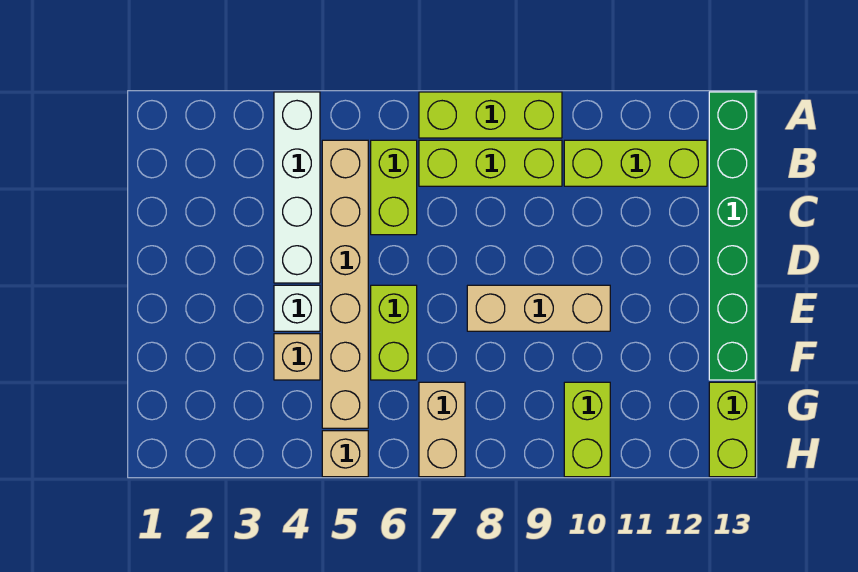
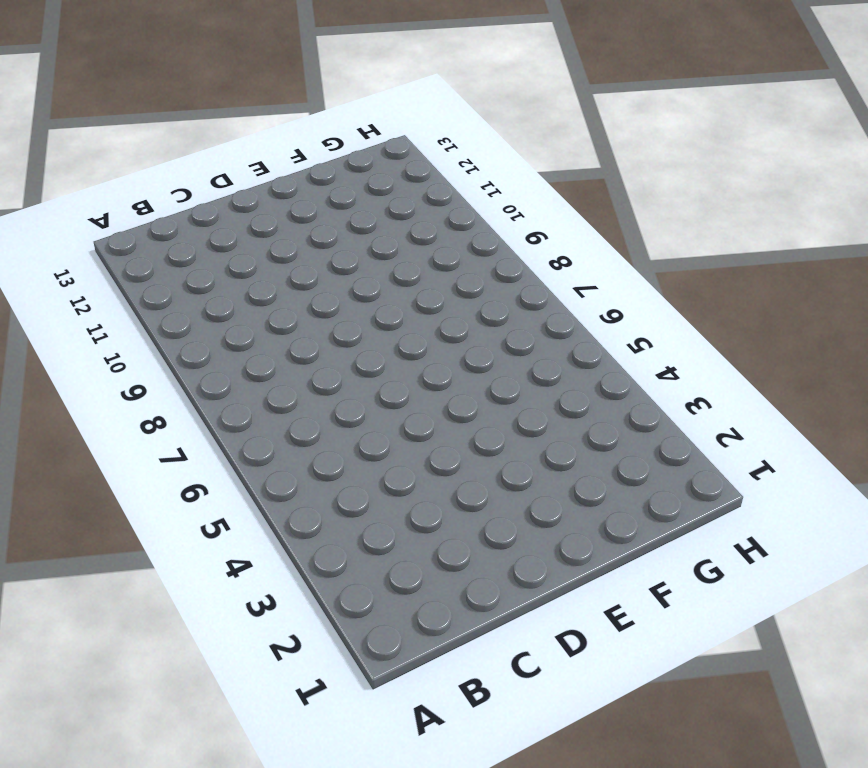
none -> white 1x4 brick [274,92,320,283]
none -> lime 1x3 brick [419,92,562,138]
none -> green 1x6 brick [709,92,755,380]

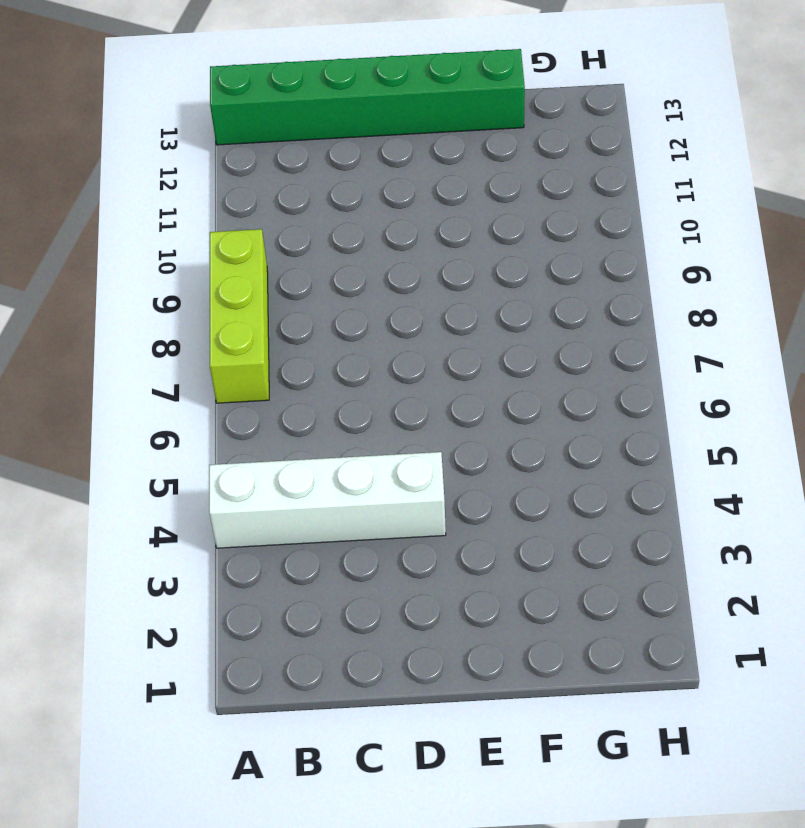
none -> tan 1x6 brick [322,140,368,428]
none -> lime 1x2 brick [371,140,417,235]
none -> lime 1x3 brick [419,140,562,186]

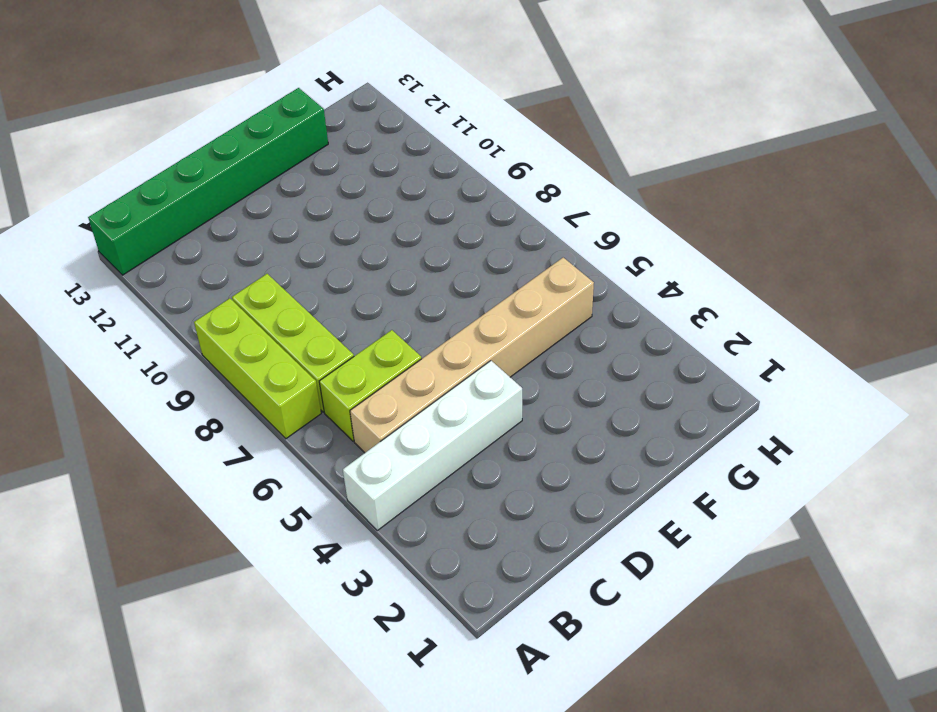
none -> lime 1x3 brick [564,140,707,186]
none -> white 1x1 brick [274,285,320,331]
none -> lime 1x2 brick [371,285,417,380]

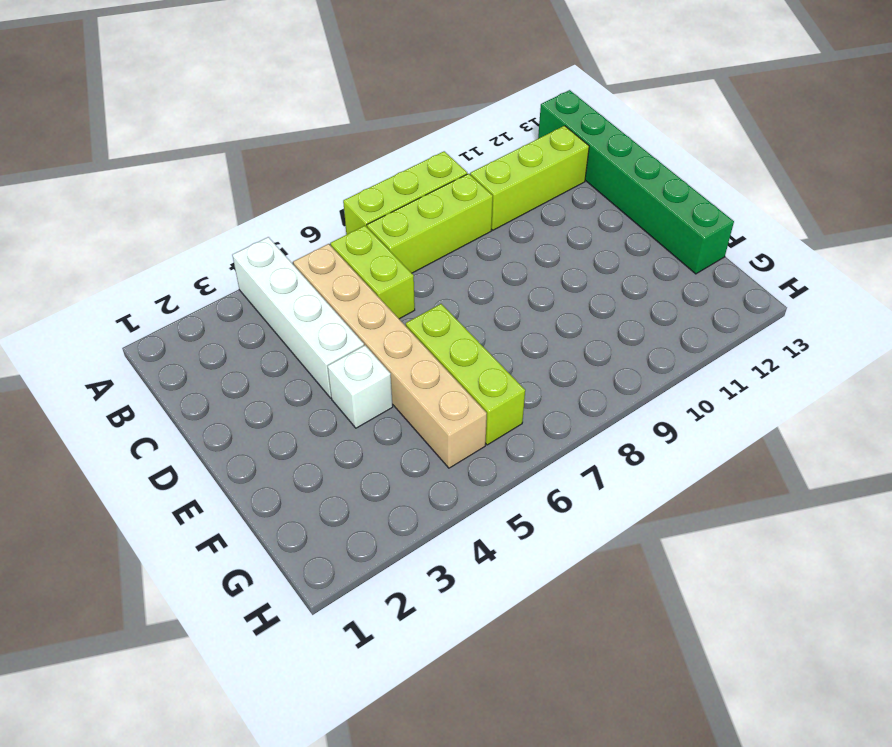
lime 1x3 brick [406,304,525,445] -> lime 1x2 brick [371,285,417,380]
none -> tan 1x3 brick [467,285,610,331]
none -> tan 1x1 brick [274,334,320,380]
none -> tan 1x2 brick [419,382,465,477]

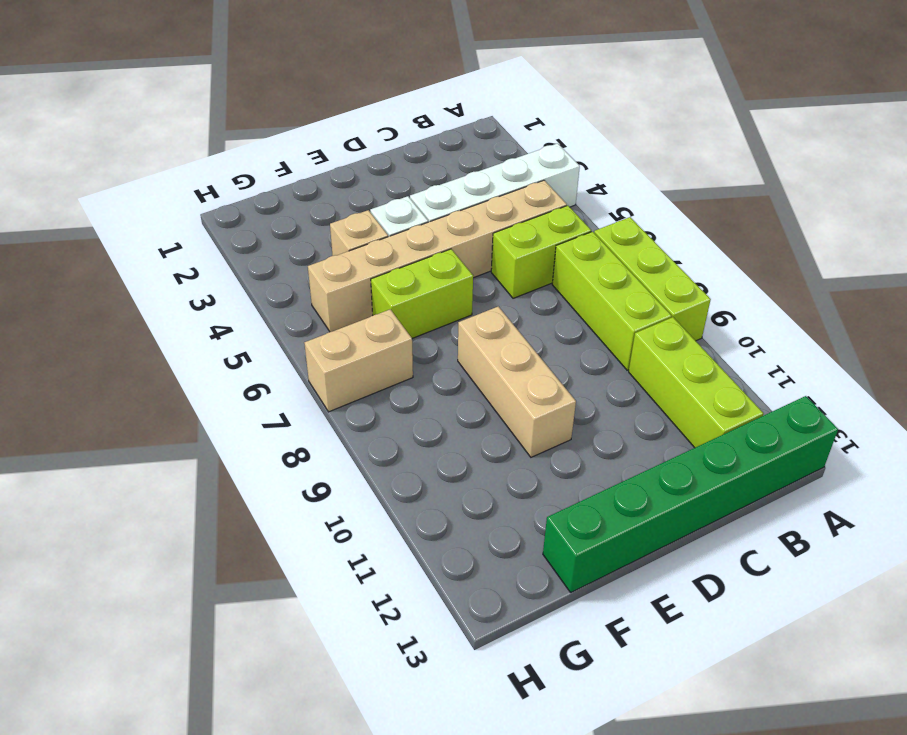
none -> lime 1x2 brick [564,382,610,477]
none -> lime 1x2 brick [709,382,755,477]
none -> tan 1x1 brick [322,431,368,477]

